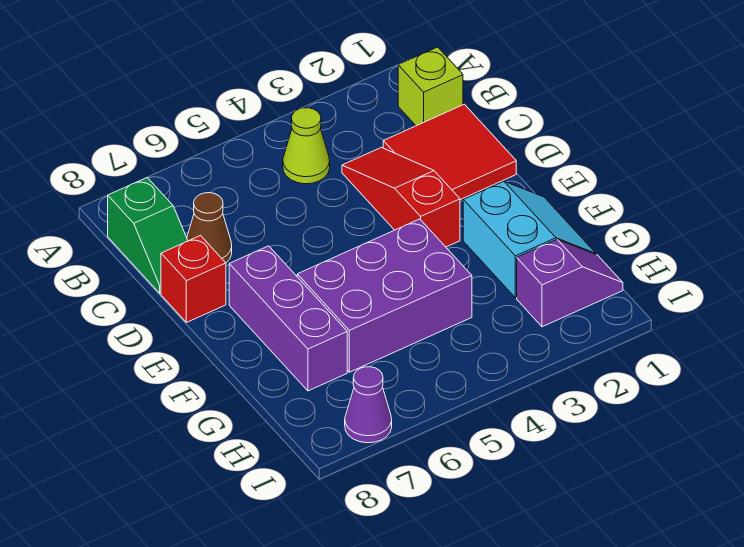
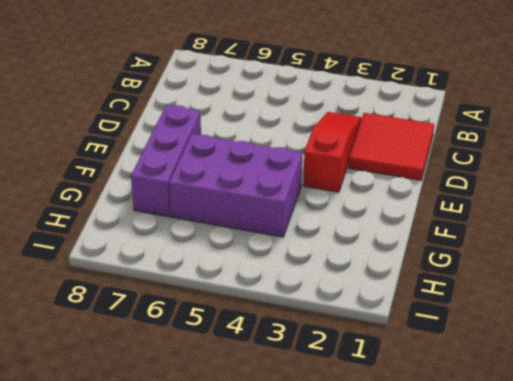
none -> lime 1x1 brick [398,47,463,126]
none -> lime 1x1 cone [283,108,330,184]
none -> green 1x2 slope [108,178,188,293]

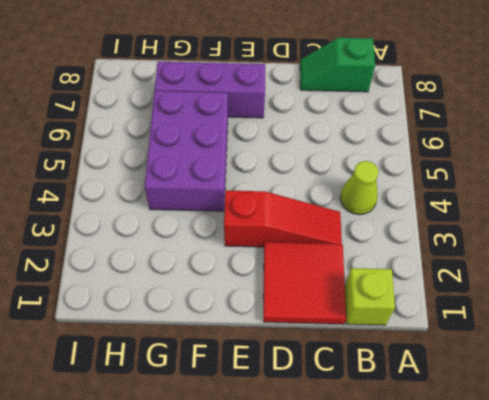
none -> brown 1x1 cone [187,193,232,263]
none -> red 1x1 brick [161,236,226,322]
none -> cyan 2x2 slope [463,181,596,298]

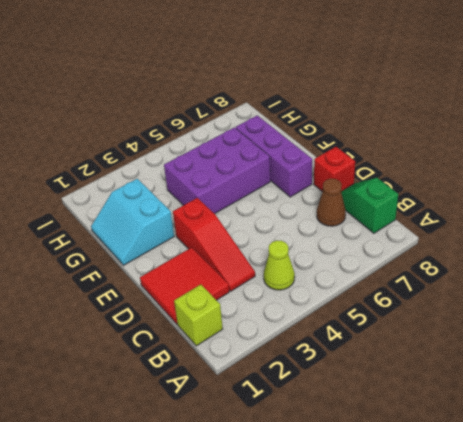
none -> purple 1x2 slope [517,239,623,327]
none -> purple 1x1 cone [345,367,392,443]

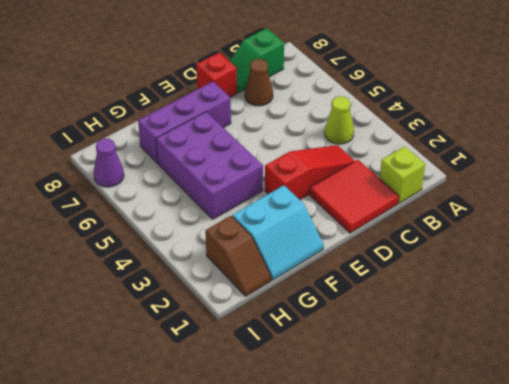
brown 1x2 slope [205,216,271,296] -> purple 1x2 slope [517,239,623,327]

